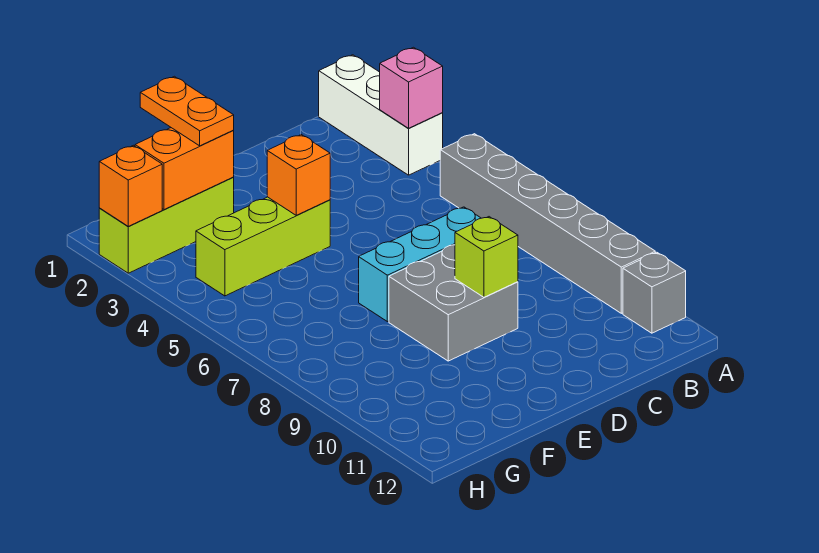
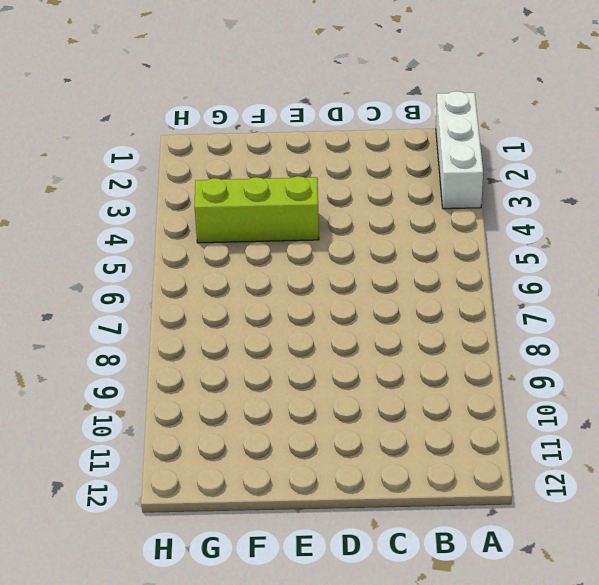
none -> grey 1x6 brick [440,134,655,313]
none -> grey 1x1 brick [623,252,686,333]
none -> cyan 1x3 brick [359,207,481,322]

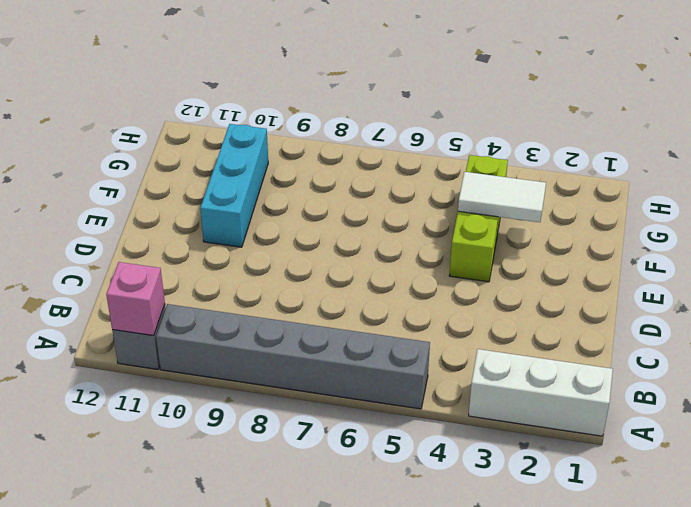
pink 1x1 brick [106,262,165,336] -> pink 1x1 brick moved to [380,47,443,128]
cyan 1x3 brick [200,124,268,247] -> cyan 1x3 brick moved to [359,207,481,322]
white 1x2 tile [458,172,546,222] -> none
none -> grey 2x2 brick [389,245,518,361]
none -> lime 1x3 brick [99,177,234,273]
none -> lime 1x1 brick [455,217,518,297]

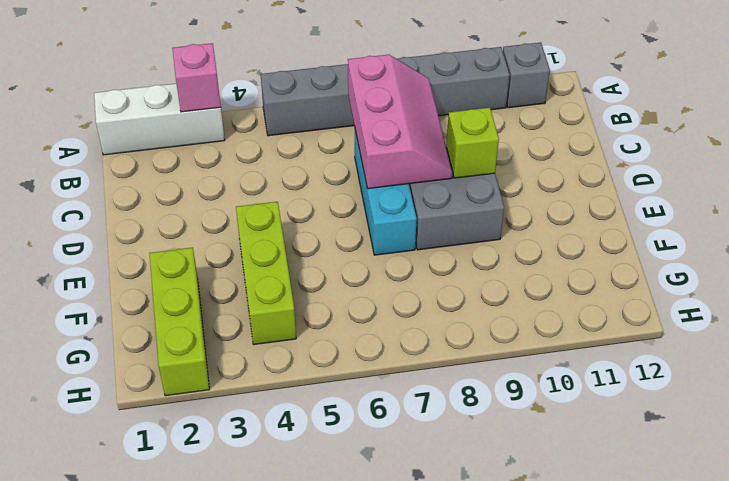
pink 2x3 slope [348,55,453,189] -> none
none -> orange 1x1 brick [267,135,330,215]
none -> orange 1x2 brick [135,128,234,210]
none -> orange 1x1 brick [99,145,162,226]

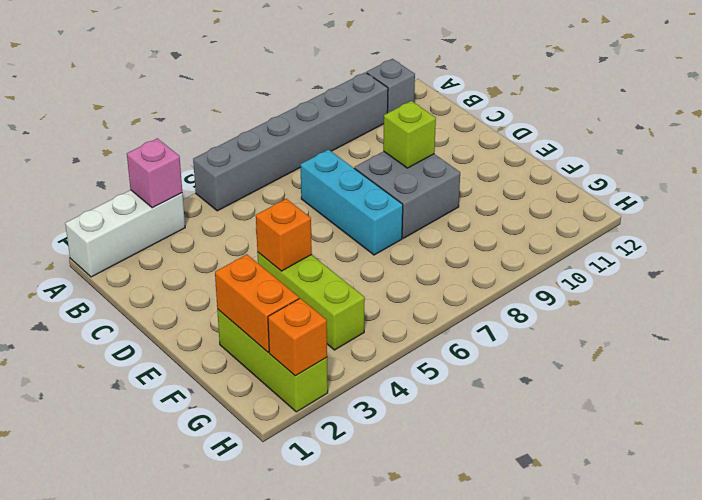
none -> orange 1x2 plate [140,76,234,146]

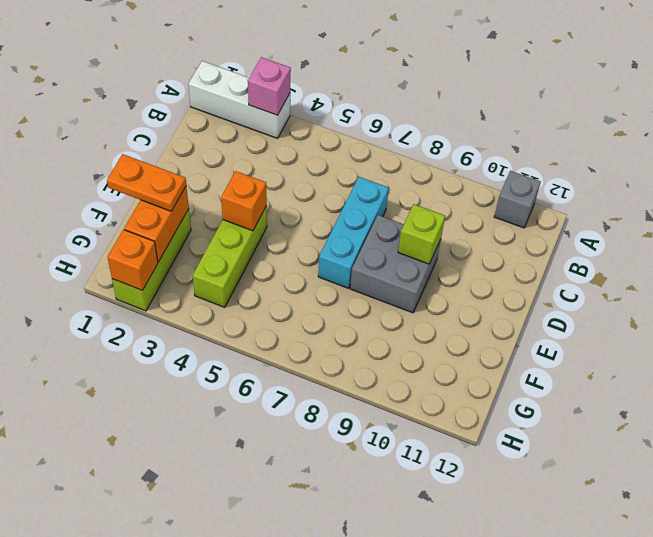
none -> grey 1x6 brick [440,134,655,313]

